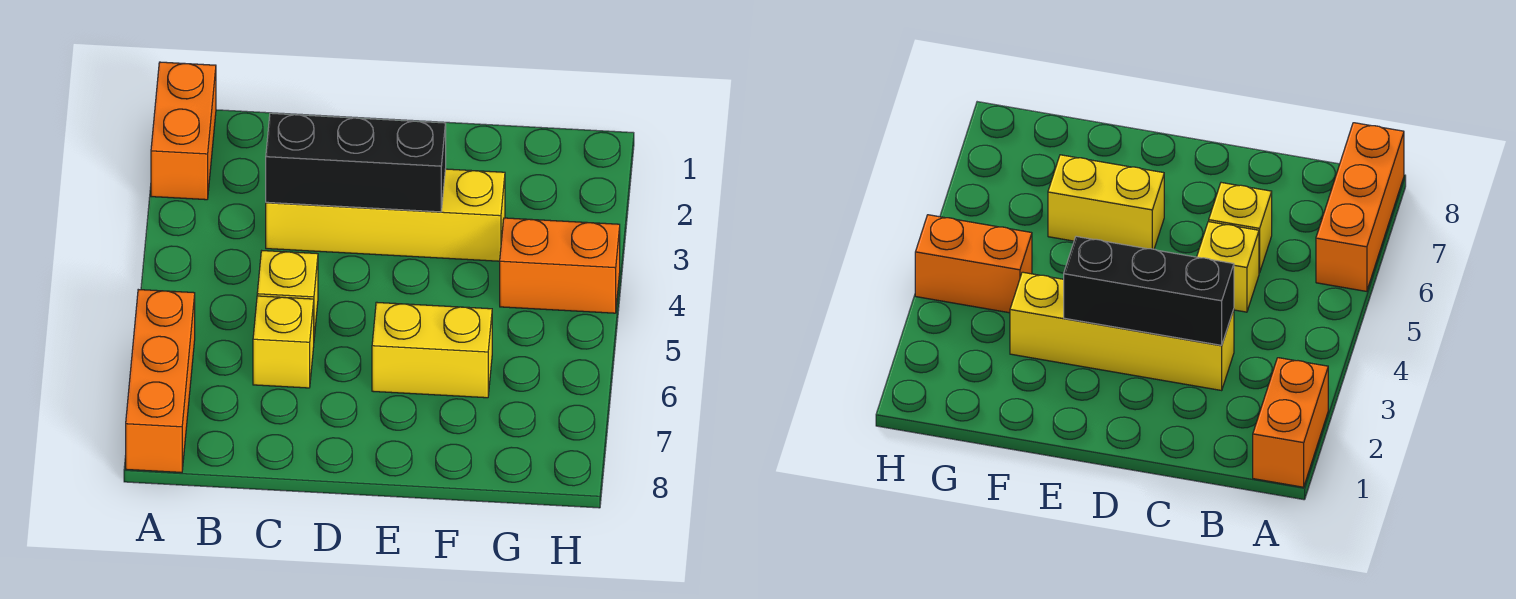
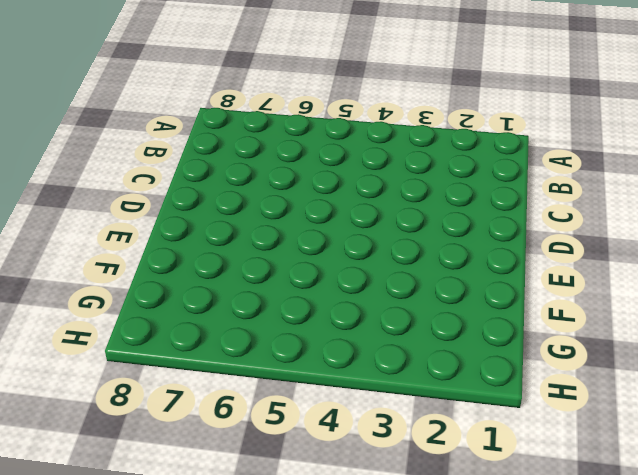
none -> orange 1x2 brick [151,62,216,200]
none -> orange 1x3 brick [126,290,195,472]

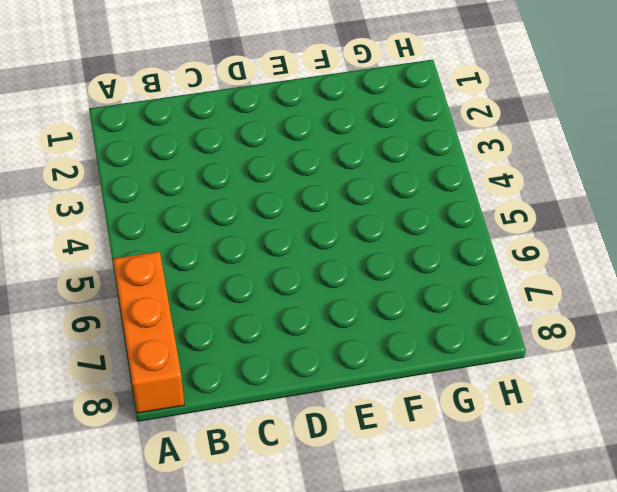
none -> orange 1x2 brick [151,62,216,200]
none -> yellow 1x4 brick [266,169,505,261]

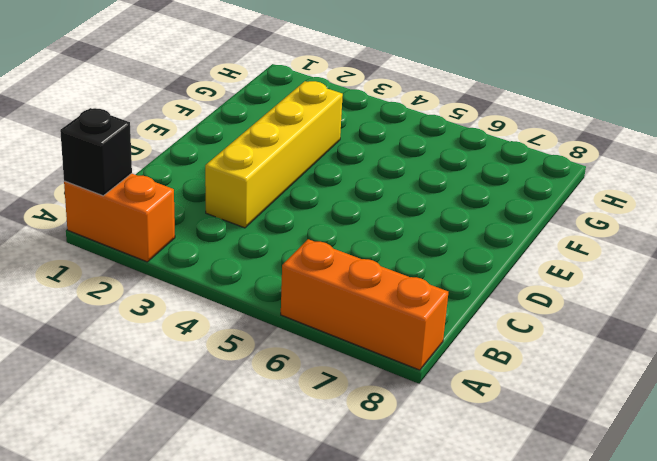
black 1x1 brick [60,108,132,196] -> none
none -> yellow 1x1 brick [257,251,318,337]
none -> yellow 1x1 brick [253,296,314,388]

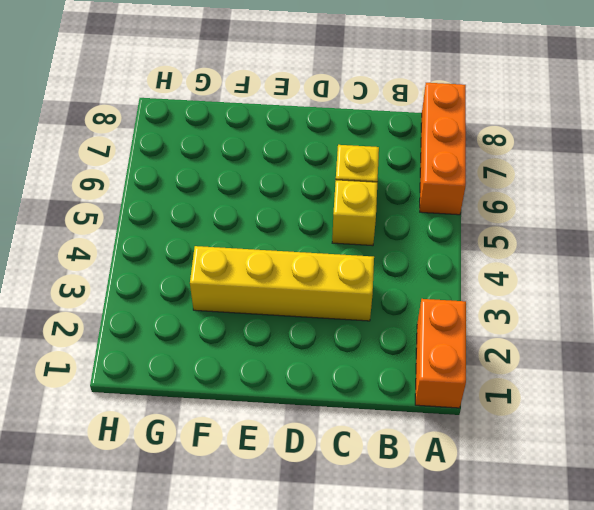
none -> yellow 1x2 brick [372,302,492,398]
none -> orange 1x2 brick [500,218,620,313]

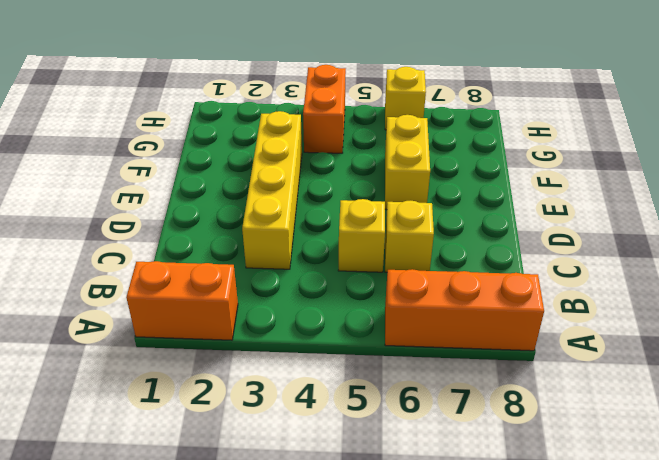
yellow 1x1 brick [385,67,426,130] -> none
none -> black 1x3 brick [266,113,446,212]

